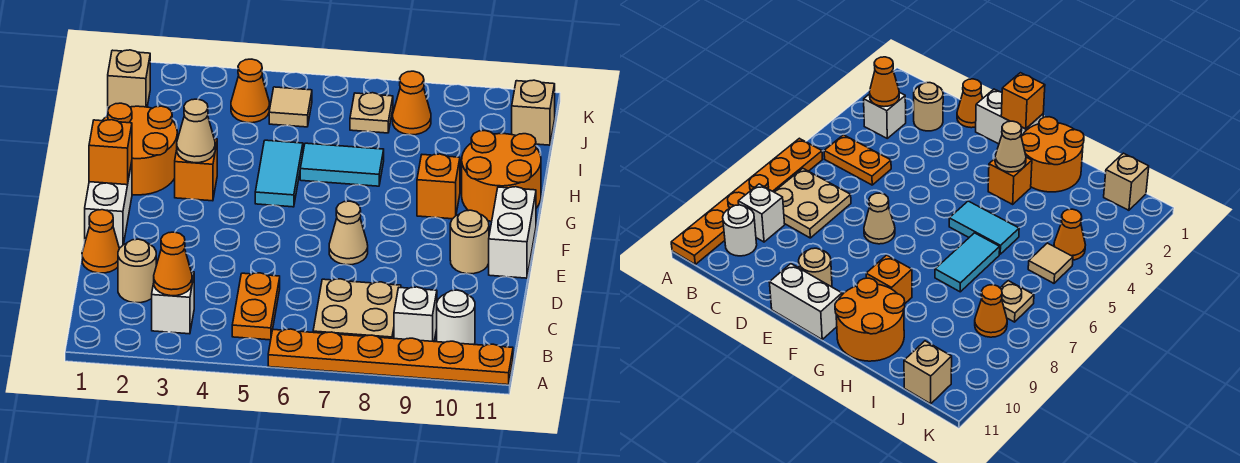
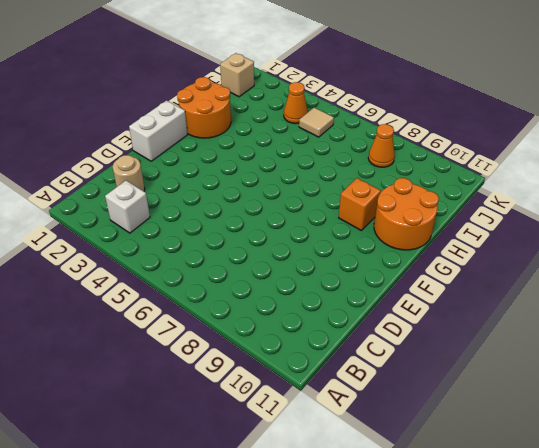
none -> orange 1x6 plate [268,329,513,385]
none -> orange 1x2 plate [232,273,280,340]
none -> tan 2x2 plate [313,279,401,339]

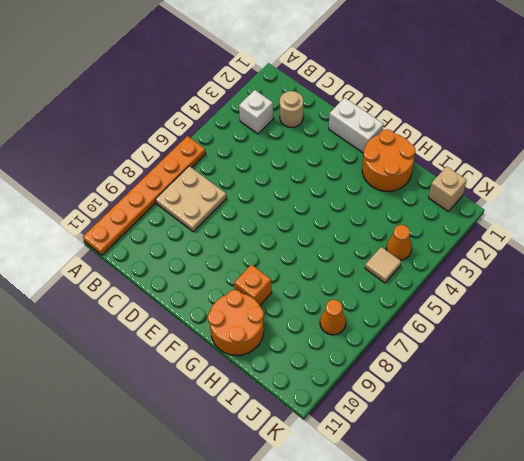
none -> orange 1x2 plate [232,273,280,340]
none -> white 1x1 brick [394,287,437,342]
none -> white 1x1 round brick [437,290,475,345]

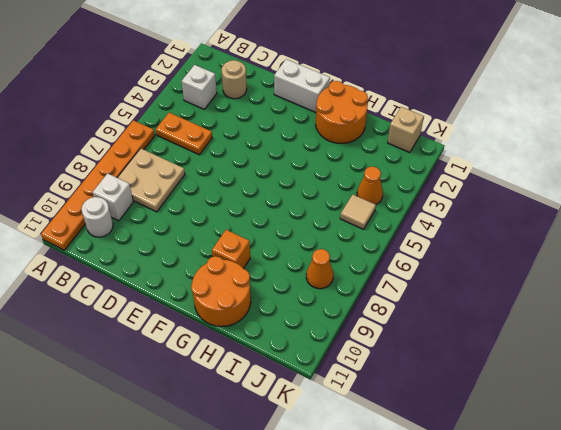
none -> orange 1x1 cone [82,210,119,273]
none -> tan 1x1 cone [329,201,368,265]
none -> tan 1x1 round brick [450,210,489,274]

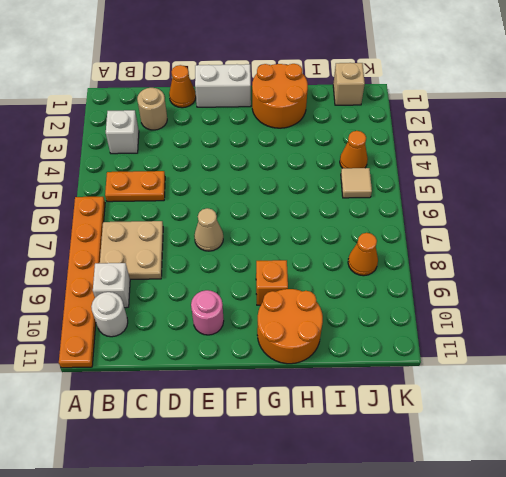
pink 1x1 round brick [191,290,224,335] -> tan 1x1 round brick [450,210,489,274]
none -> white 1x2 brick [489,187,536,278]
none -> orange 1x1 brick [175,139,217,201]
none -> cyan 1x2 tile [255,140,303,207]

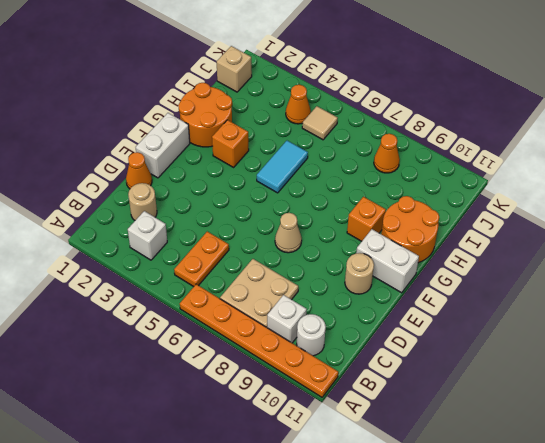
white 1x2 brick [356,229,419,293] -> white 1x2 brick turned to [489,187,536,278]
none -> cyan 1x2 tile [300,143,384,186]
none -> tan 1x1 plate [350,93,393,133]
none -> tan 1x1 brick [512,80,555,145]

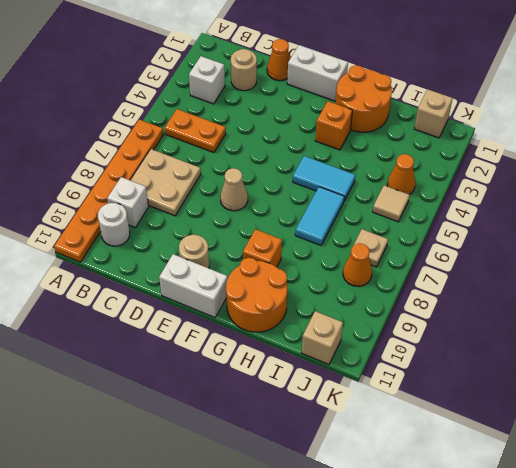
none -> orange 1x1 cone [154,232,192,296]
none -> orange 1x1 brick [89,120,132,185]
none -> tan 1x1 cone [177,99,215,163]

